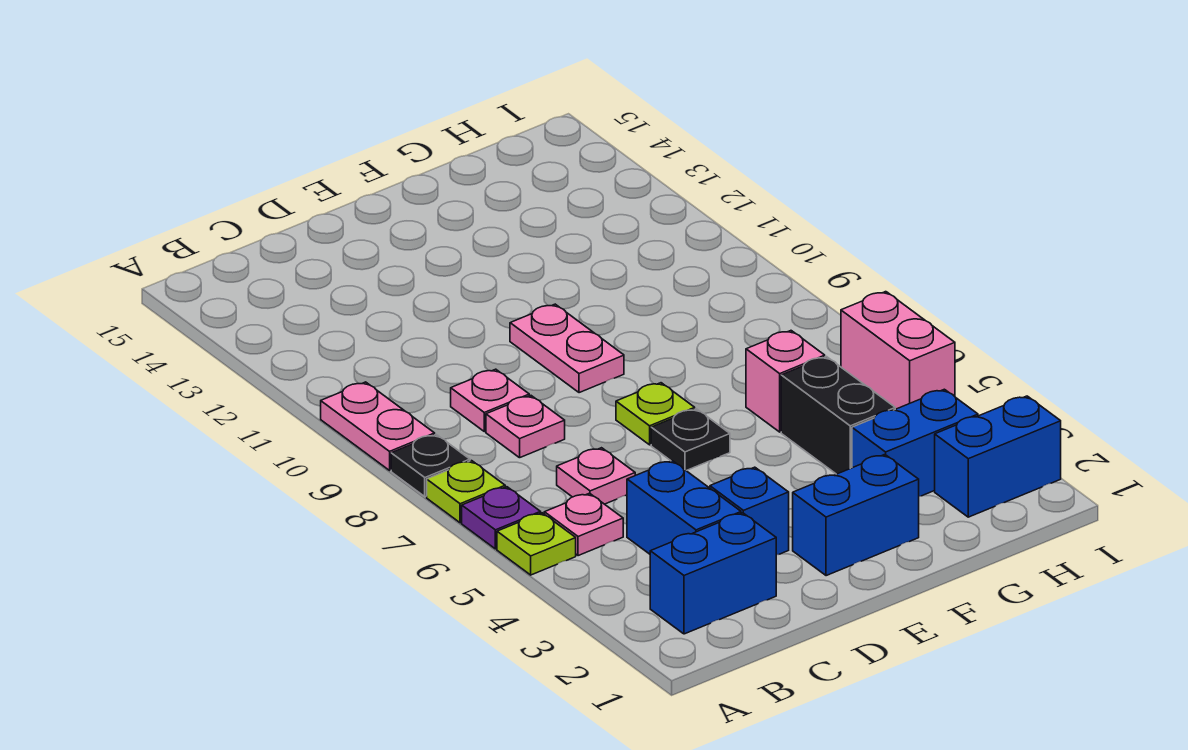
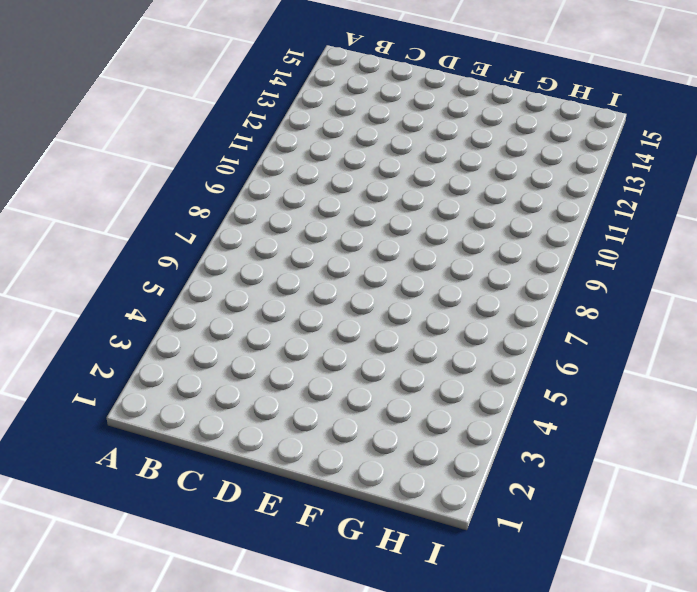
none -> lime 1x1 plate [497,513,576,575]
none -> purple 1x1 plate [462,487,541,549]
none -> lime 1x1 plate [427,461,505,523]

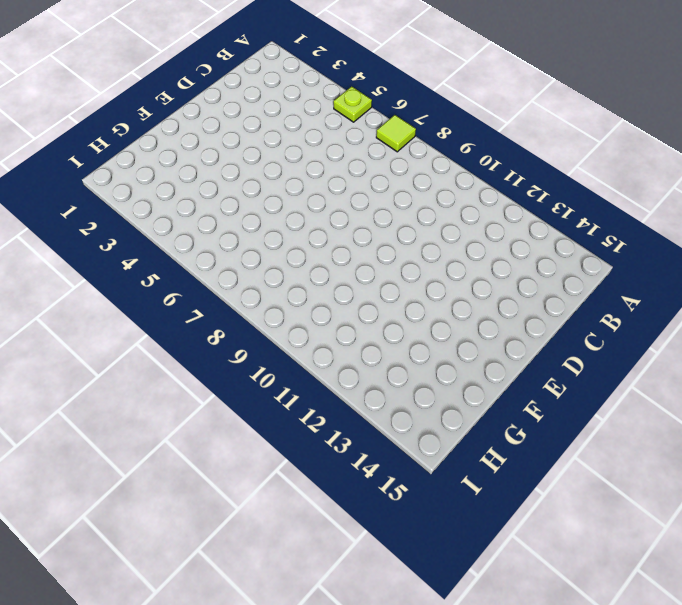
lime 1x1 tile [376,115,416,152] -> lime 1x1 plate [427,461,505,523]
none -> purple 1x1 plate [462,487,541,549]
none -> black 1x1 plate [391,434,470,497]
none -> pink 1x2 plate [321,382,435,470]

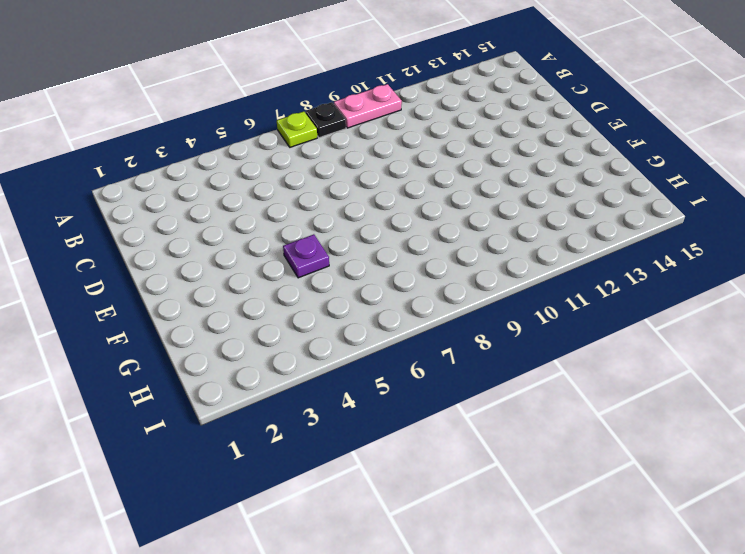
purple 1x1 plate [283,234,329,278] -> purple 1x1 plate moved to [462,487,541,549]
none -> lime 1x1 plate [497,513,576,575]
none -> blue 1x2 brick [650,513,776,634]
none -> pink 1x1 plate [544,493,623,556]

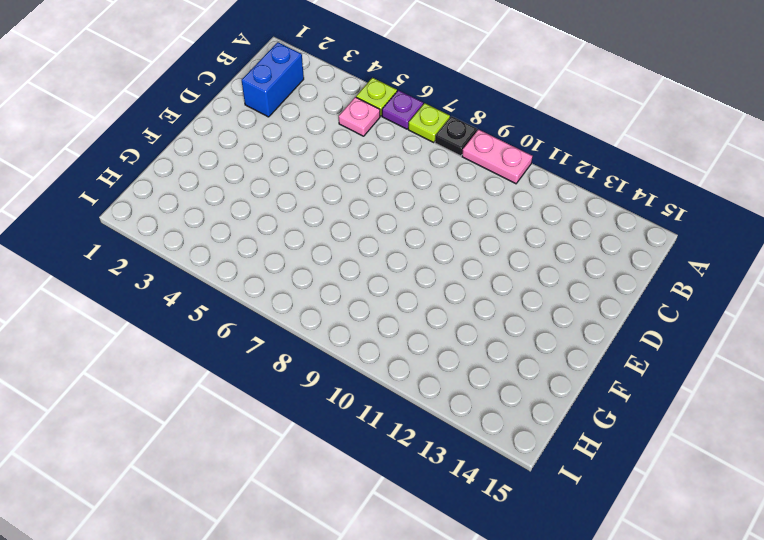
none -> blue 1x2 brick [627,461,741,554]
none -> pink 1x1 plate [557,448,635,504]
none -> pink 1x1 plate [486,396,565,458]

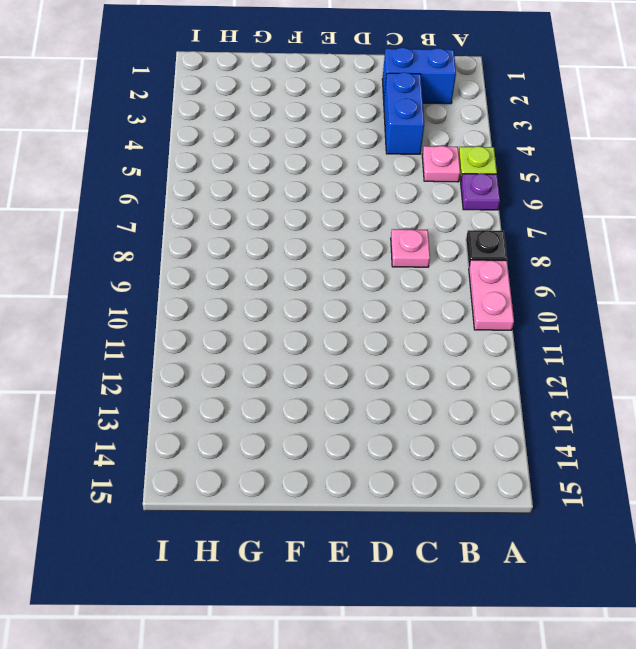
none -> lime 1x1 plate [427,461,505,523]
none -> pink 1x1 plate [557,448,635,504]
none -> pink 1x1 plate [451,369,529,432]

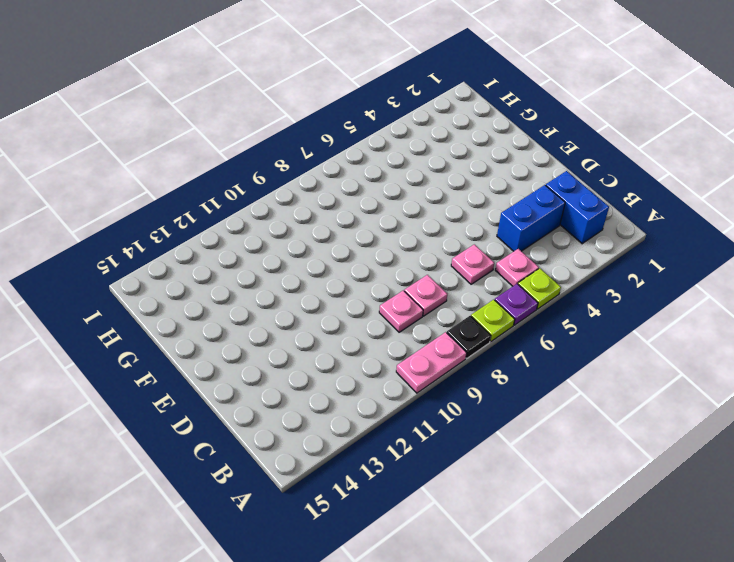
none -> blue 1x1 brick [710,467,789,555]
none -> blue 1x2 brick [793,455,919,576]
none -> black 1x1 plate [651,409,730,471]

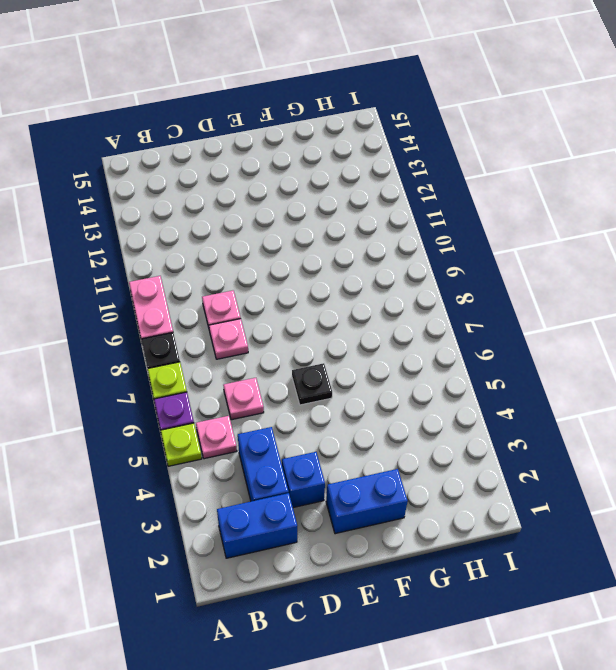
none -> lime 1x1 plate [616,383,695,445]
none -> pink 1x2 plate [510,304,624,393]
none -> blue 1x2 brick [852,389,978,496]

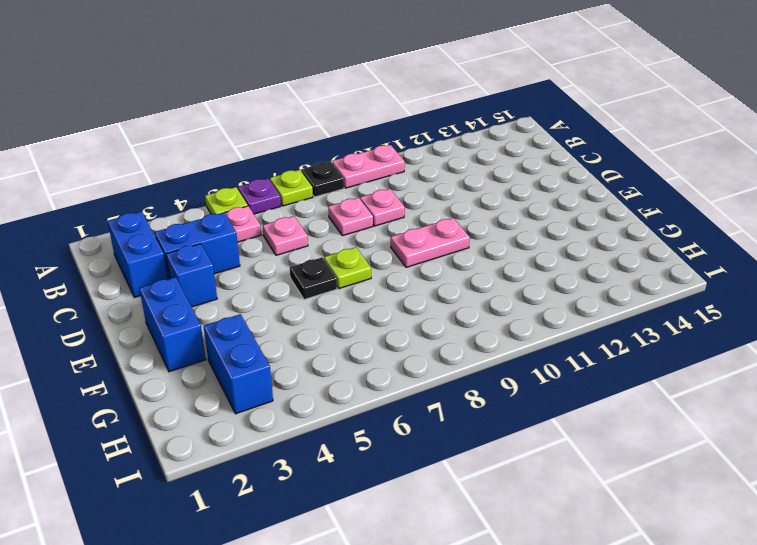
none -> black 1x2 brick [781,357,895,474]
none -> pink 1x1 brick [746,331,825,432]
none -> blue 1x2 brick [935,396,1061,517]

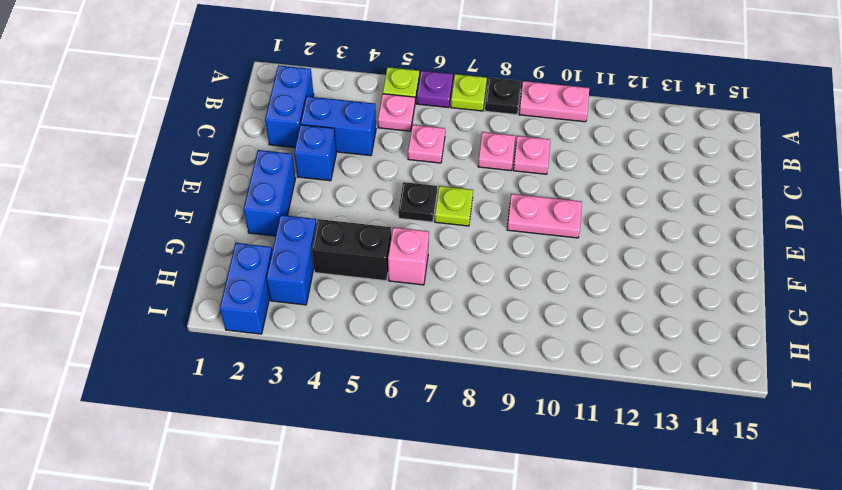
none -> pink 1x2 brick [841,292,955,409]

